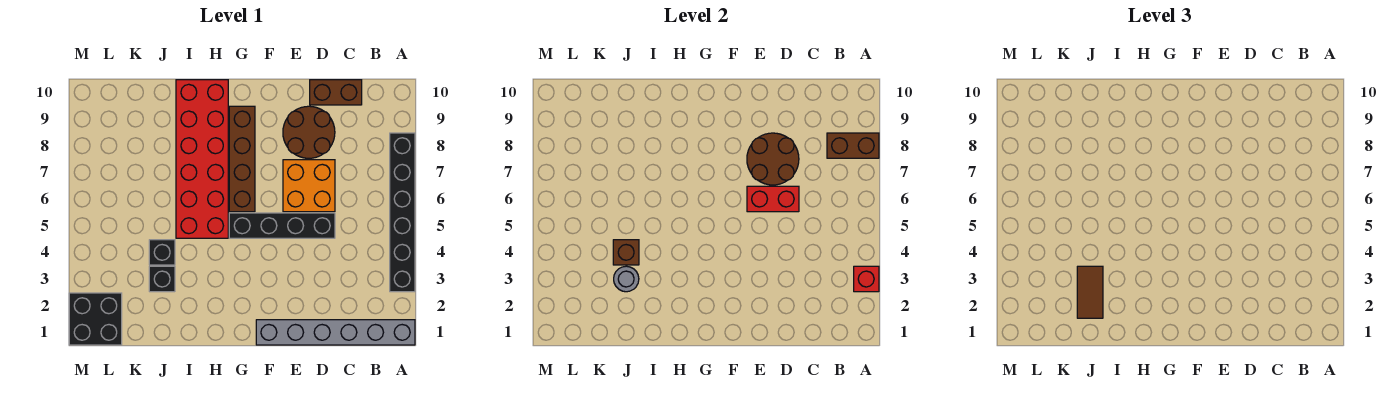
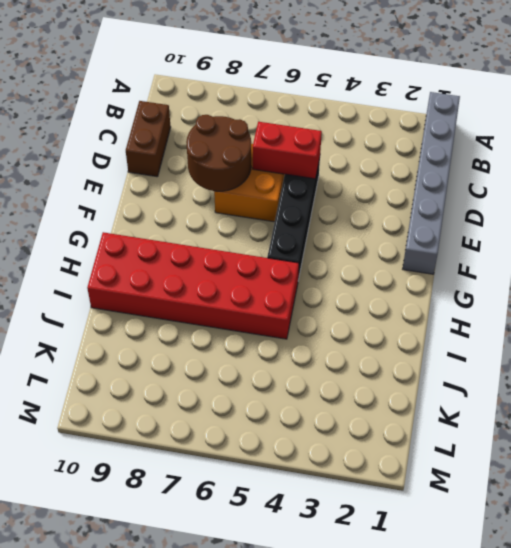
red 1x2 brick [253,122,322,179] -> red 1x2 brick turned to [747,186,799,212]
none -> black 1x6 brick [390,133,415,292]
none -> brown 2x2 round brick [283,106,335,158]
none -> brown 1x4 brick [229,106,255,212]

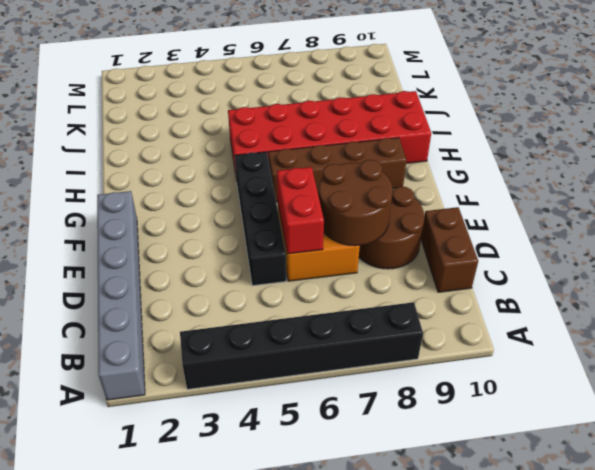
none -> black 1x1 brick [149,266,175,292]
none -> black 1x1 brick [149,240,175,265]
none -> black 2x2 brick [69,293,122,345]

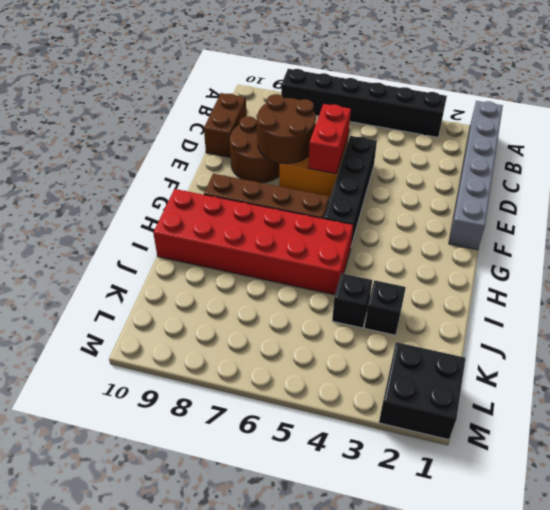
none -> red 1x1 brick [854,266,879,292]
none -> brown 1x2 brick [827,133,879,158]
none -> grey 1x1 round brick [614,266,639,292]

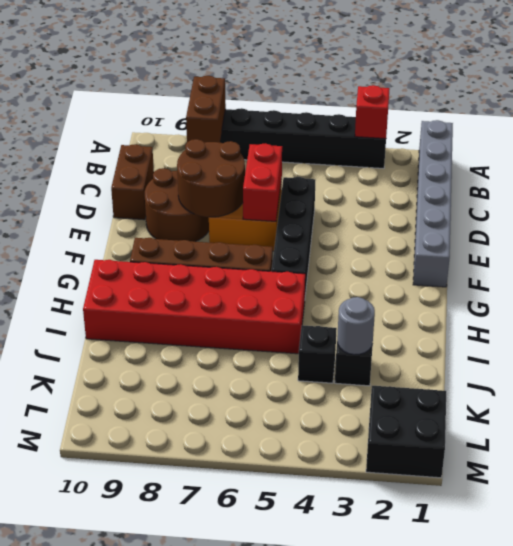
none -> brown 1x1 brick [613,240,639,265]
none -> brown 1x2 tile [1077,266,1103,318]

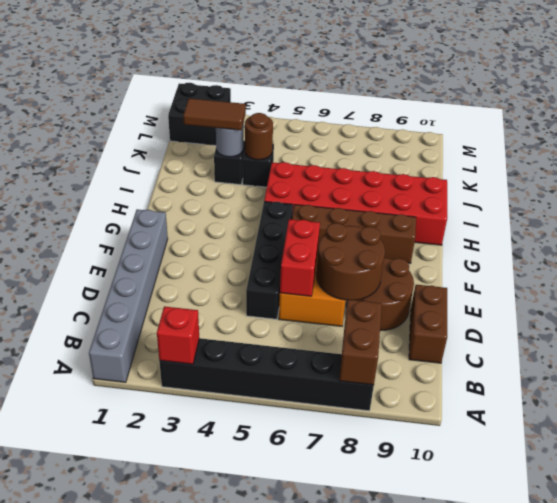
brown 1x1 round brick [245,113,273,160] -> brown 1x1 brick [613,240,639,265]

